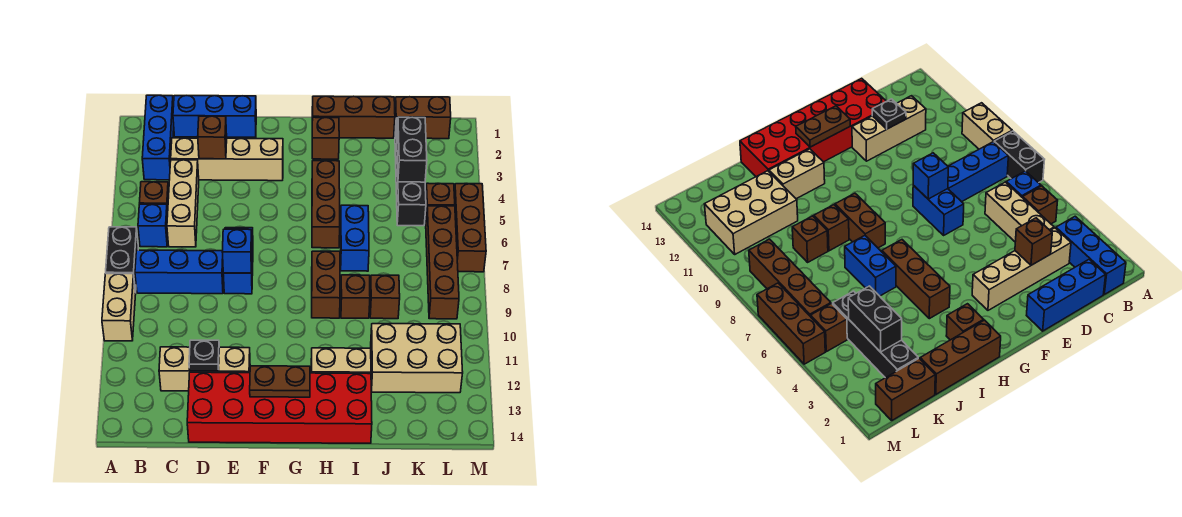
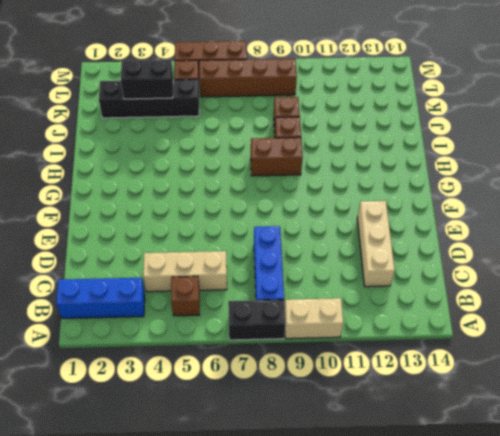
none -> blue 1x1 brick [138,204,168,247]
none -> blue 1x3 brick [173,96,256,137]
none -> tan 1x4 brick [171,138,283,181]
none -> red 2x6 brick [187,372,372,443]

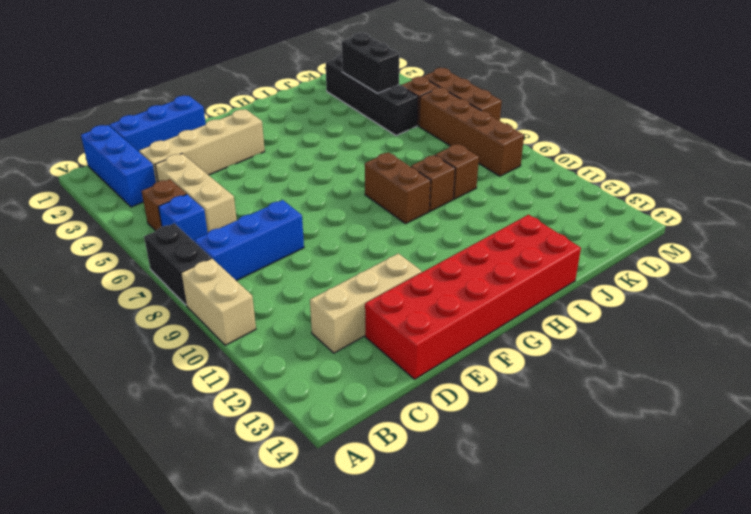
none -> blue 1x2 brick [223,228,253,294]
none -> brown 1x3 brick [312,96,395,138]
none -> brown 1x1 brick [312,117,339,159]
none -> brown 1x3 brick [312,161,340,248]

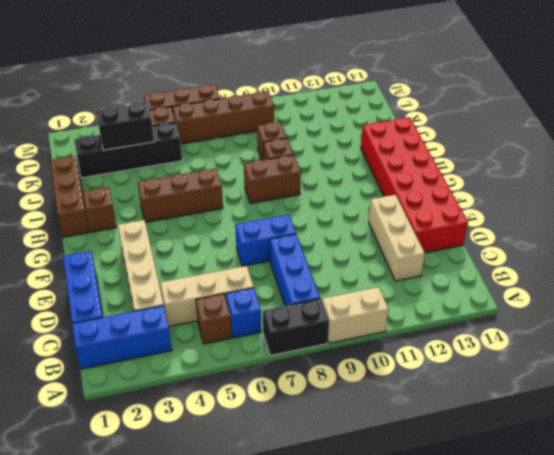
none -> tan 1x2 brick [311,348,371,374]
none -> blue 1x2 brick [340,205,369,271]
none -> tan 2x3 brick [371,324,463,393]
none -> brown 1x2 brick [395,97,451,139]

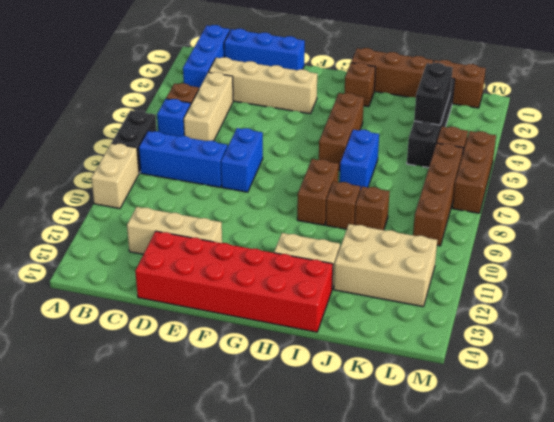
none -> brown 1x1 brick [198,116,227,159]
none -> black 1x1 plate [189,340,219,371]
none -> blue 1x1 brick [222,229,252,273]
none -> brown 1x2 plate [250,366,310,397]

